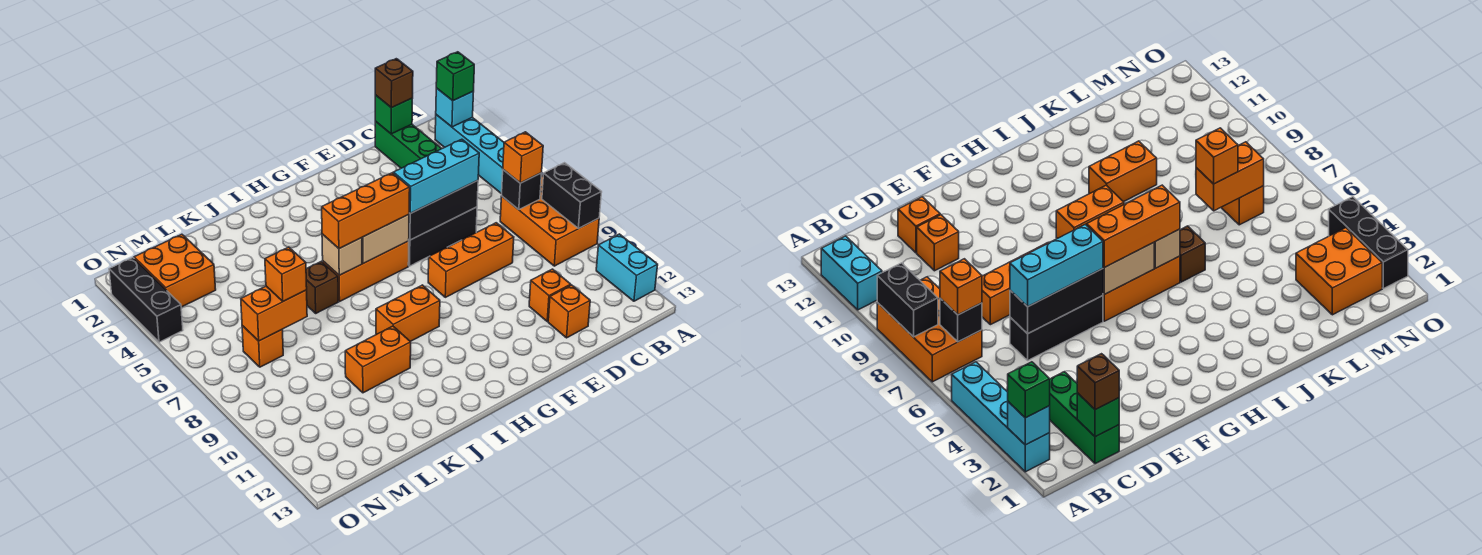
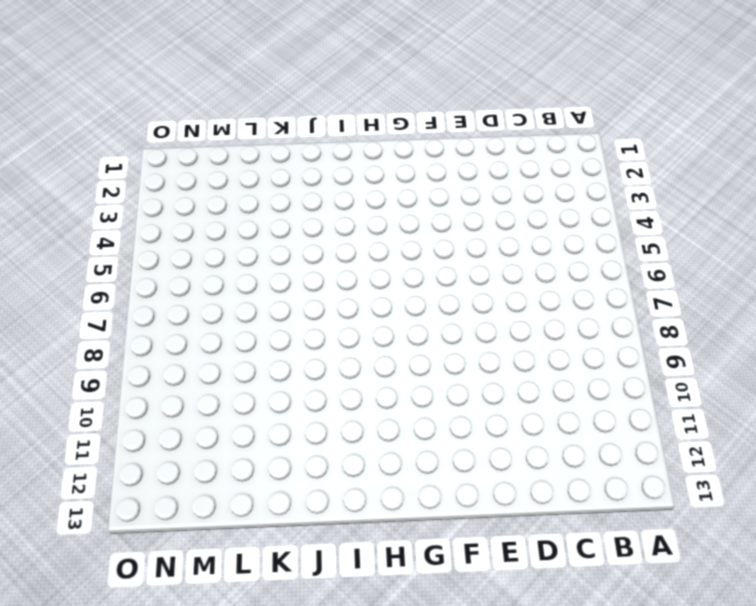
none -> cyan 1x4 brick [435,115,504,194]
none -> orange 2x3 brick [500,175,599,266]
none -> cyan 1x2 brick [596,234,658,301]

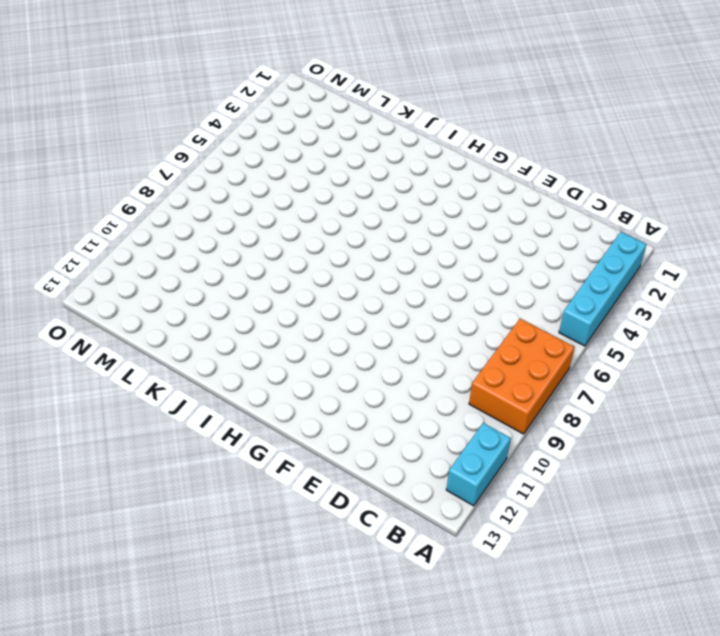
none -> green 1x3 brick [375,121,442,168]
none -> black 1x3 brick [408,207,477,266]
none -> orange 1x3 brick [428,223,514,297]

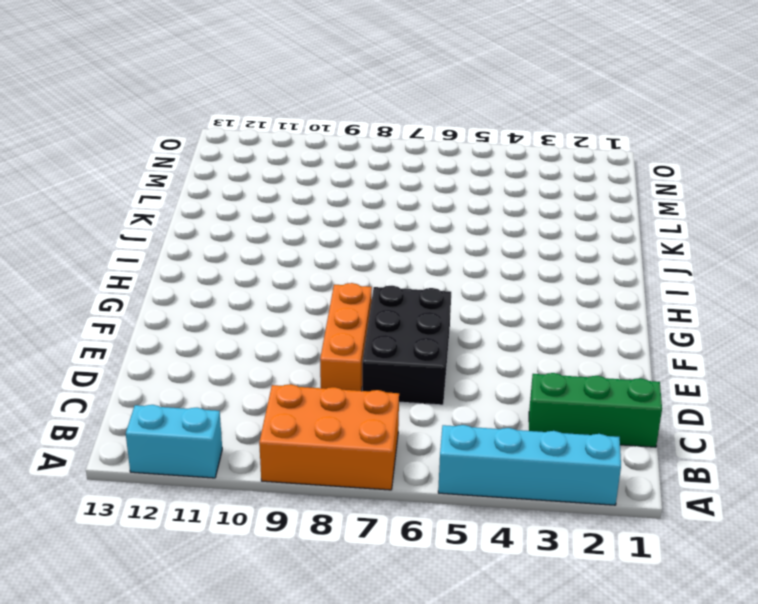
black 2x3 brick [362,286,451,405] -> black 1x3 brick [408,207,477,266]
none -> orange 1x1 brick [529,269,571,321]
none -> orange 1x1 brick [548,285,590,338]
none -> orange 1x3 brick [323,241,409,301]

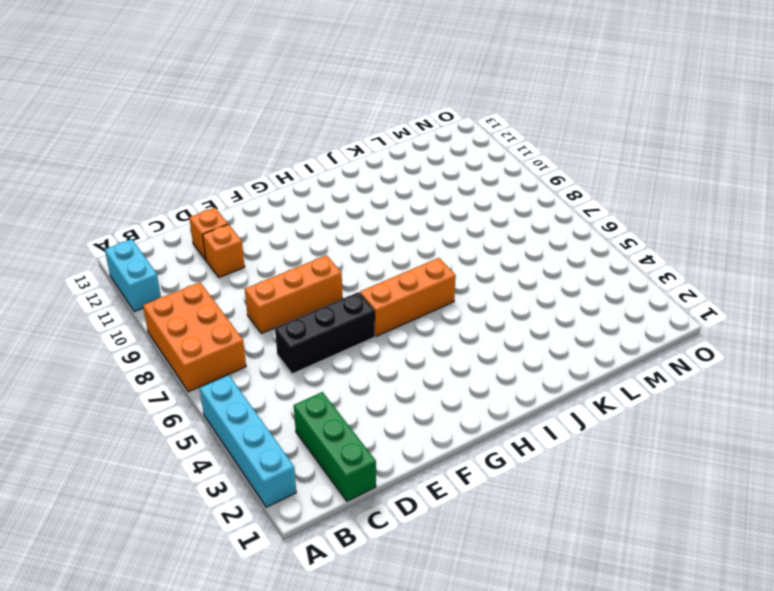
none -> orange 1x2 brick [376,285,440,342]
none -> brown 1x1 brick [306,261,338,313]
none -> orange 1x2 brick [345,326,411,393]

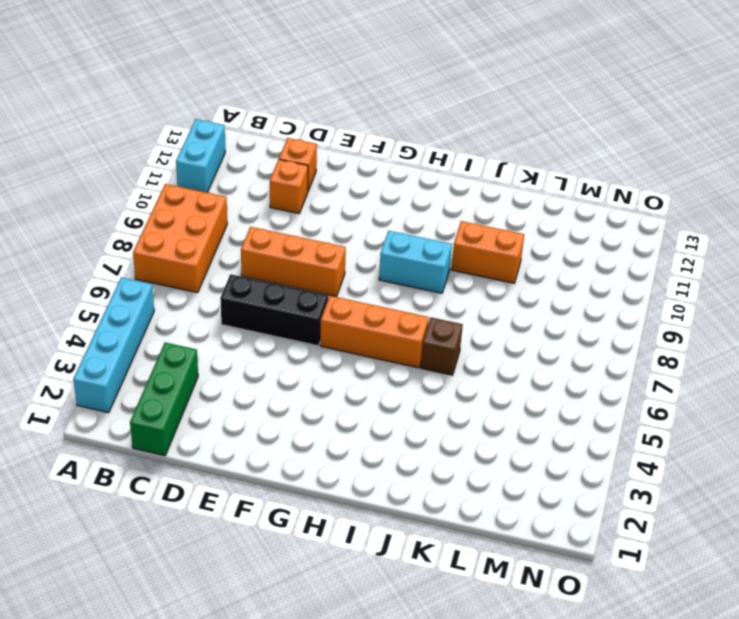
cyan 1x2 brick [379,231,452,293] -> orange 1x2 brick [376,285,440,342]
none -> orange 2x2 brick [134,234,216,307]
none -> orange 1x1 brick [242,326,283,367]
none -> black 1x3 brick [109,258,183,342]

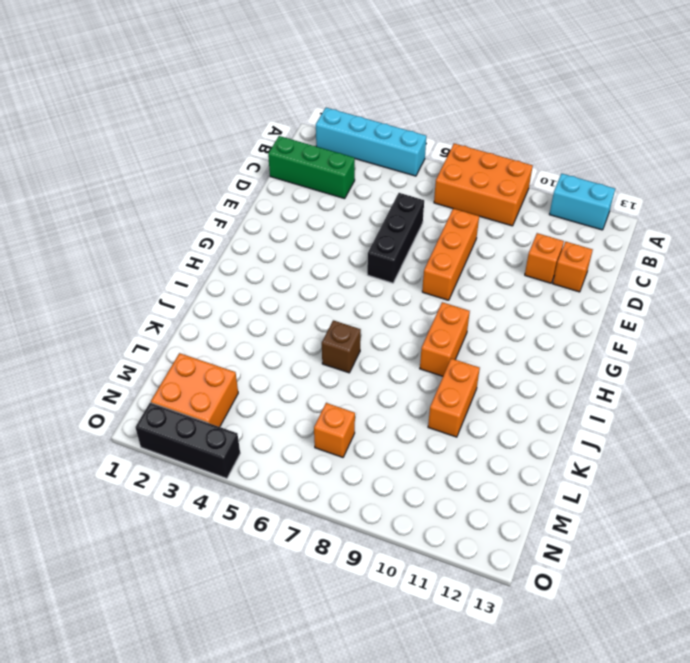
none -> orange 1x3 brick [323,241,409,301]
none -> cyan 1x1 brick [436,88,474,127]
none -> black 1x2 brick [542,163,602,229]

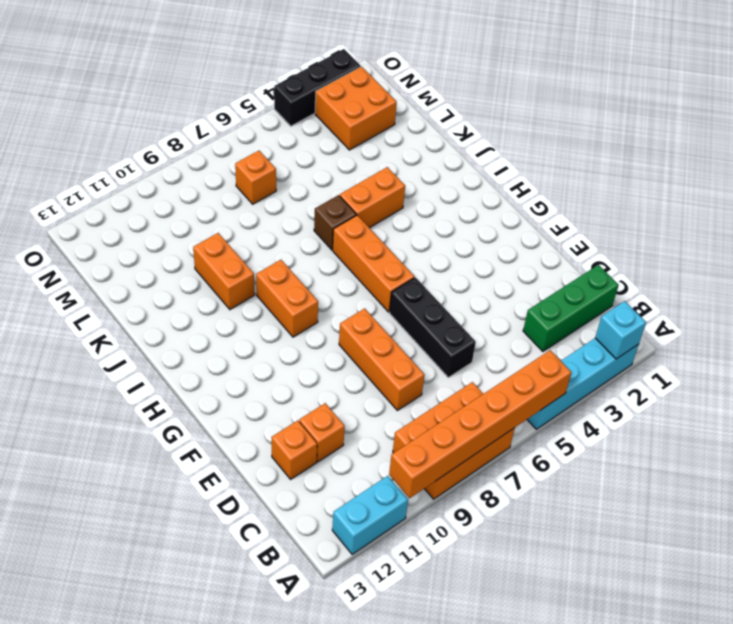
orange 1x6 brick [389,350,571,498] -> black 1x2 brick [542,163,602,229]
orange 1x2 brick [340,167,405,228] -> orange 1x2 brick turned to [241,286,307,341]
none -> black 1x1 brick [502,170,542,210]
none -> green 1x1 brick [375,95,413,134]
none -> black 1x3 brick [409,180,478,240]

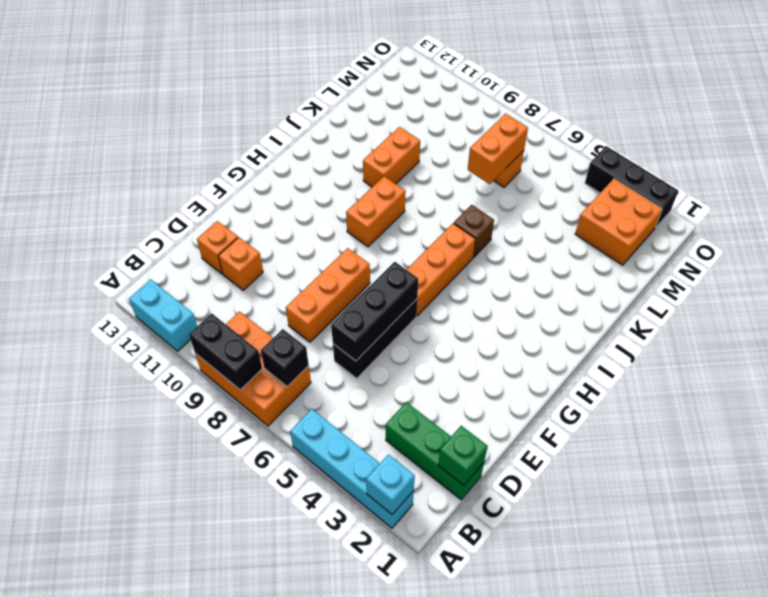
none -> tan 1x2 brick [362,214,409,263]
none -> tan 1x1 brick [322,234,362,275]
none -> green 1x1 brick [436,52,474,101]

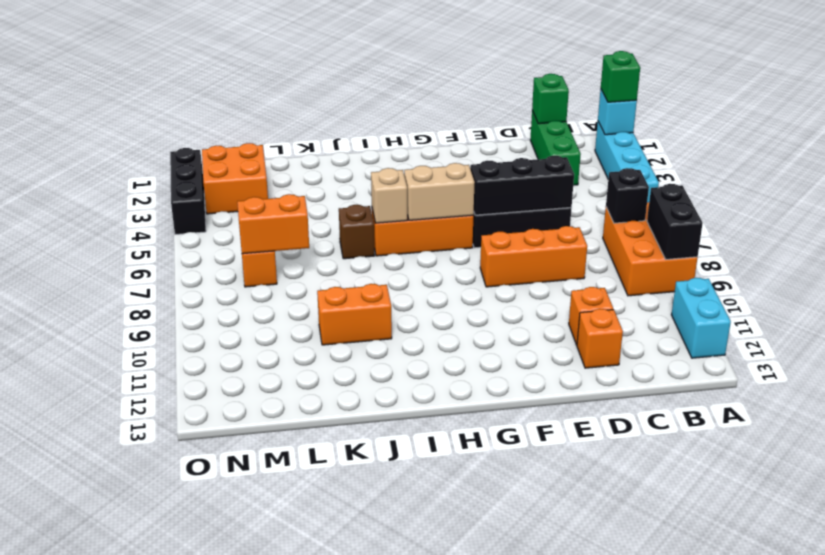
none -> orange 1x2 brick [376,285,440,342]
none -> orange 1x1 brick [503,132,543,183]
none -> brown 1x1 brick [375,59,413,108]

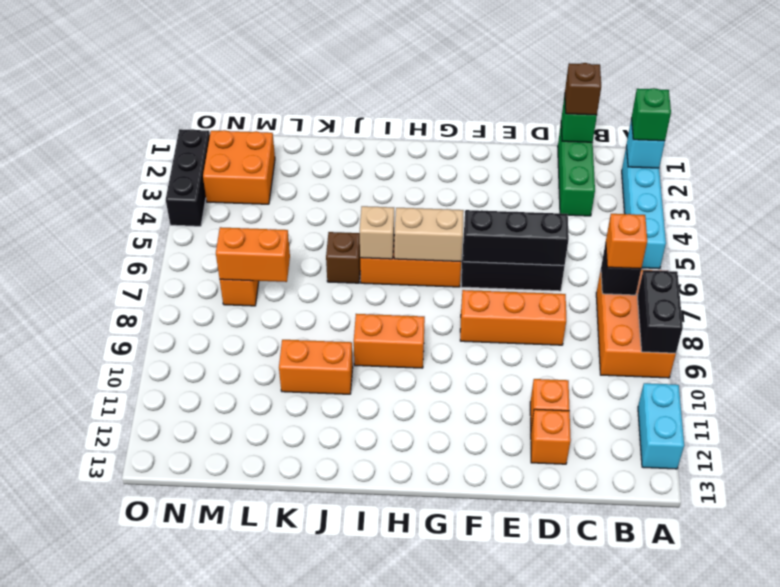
none -> cyan 1x3 brick [393,139,479,213]
none -> orange 1x3 brick [322,173,410,249]
none -> orange 1x1 brick [265,247,307,301]

